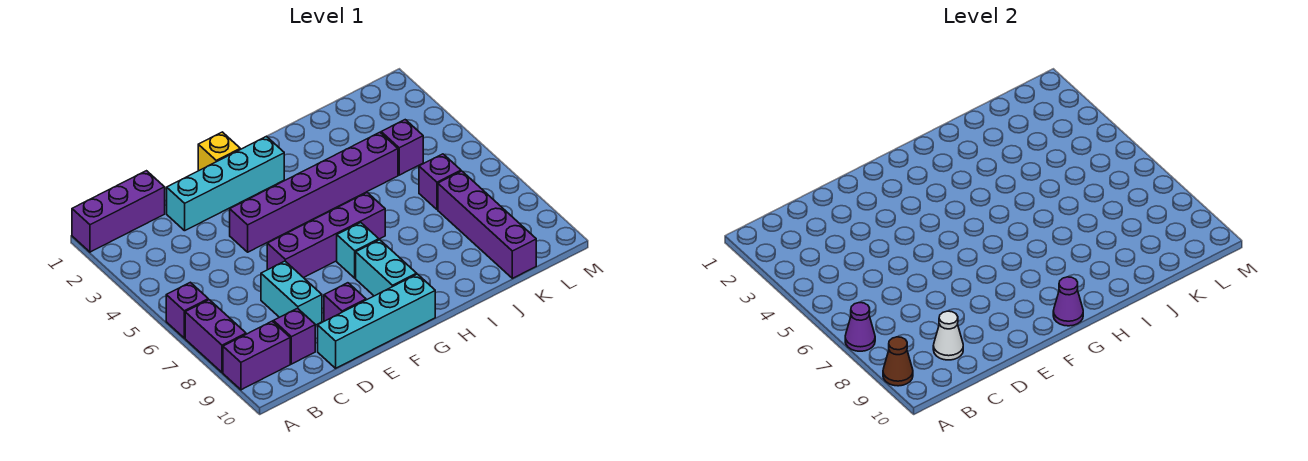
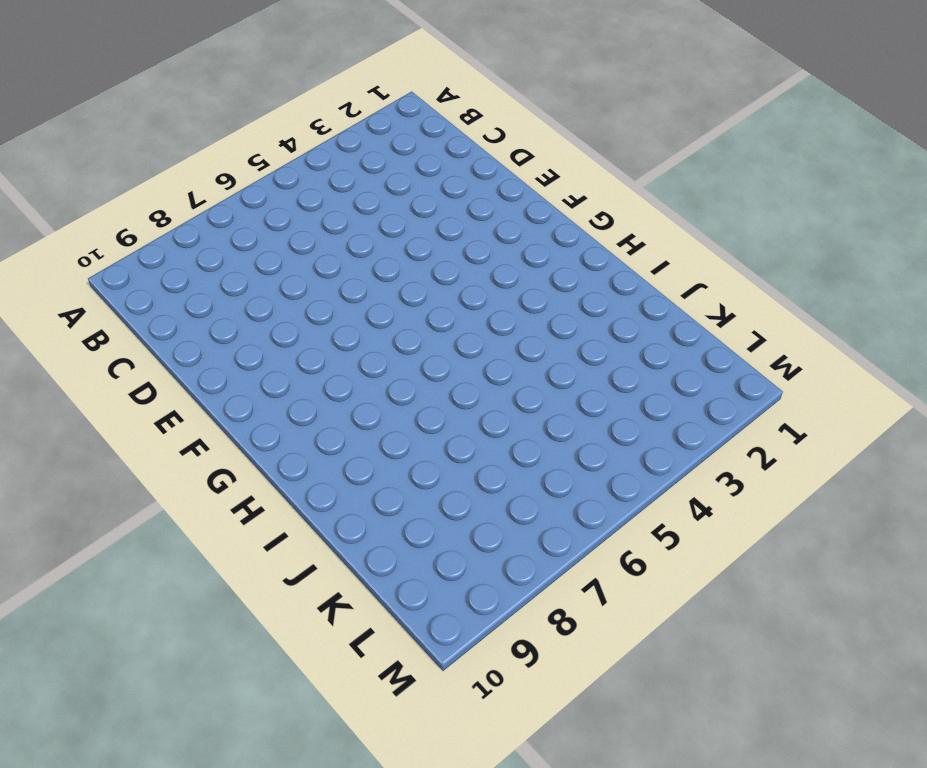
none -> purple 1x3 brick [72,171,165,252]
none -> purple 1x1 brick [166,282,208,338]
none -> purple 1x2 brick [185,300,246,373]

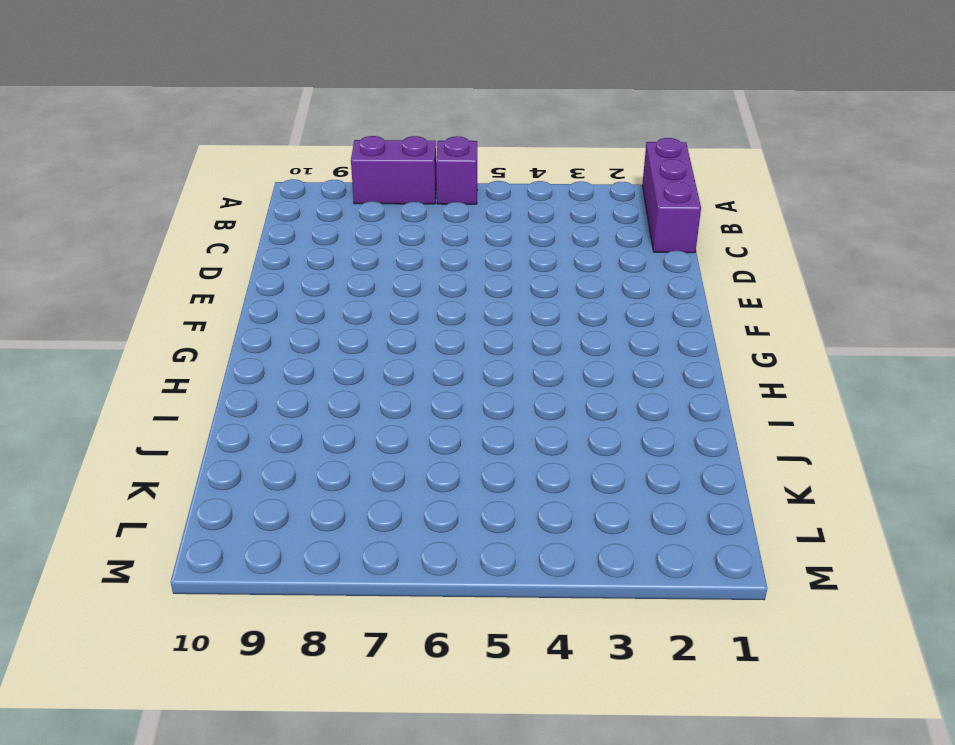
none -> purple 1x2 brick [223,321,290,390]
none -> purple 1x1 brick [273,308,315,364]
none -> cyan 1x4 brick [167,136,284,231]

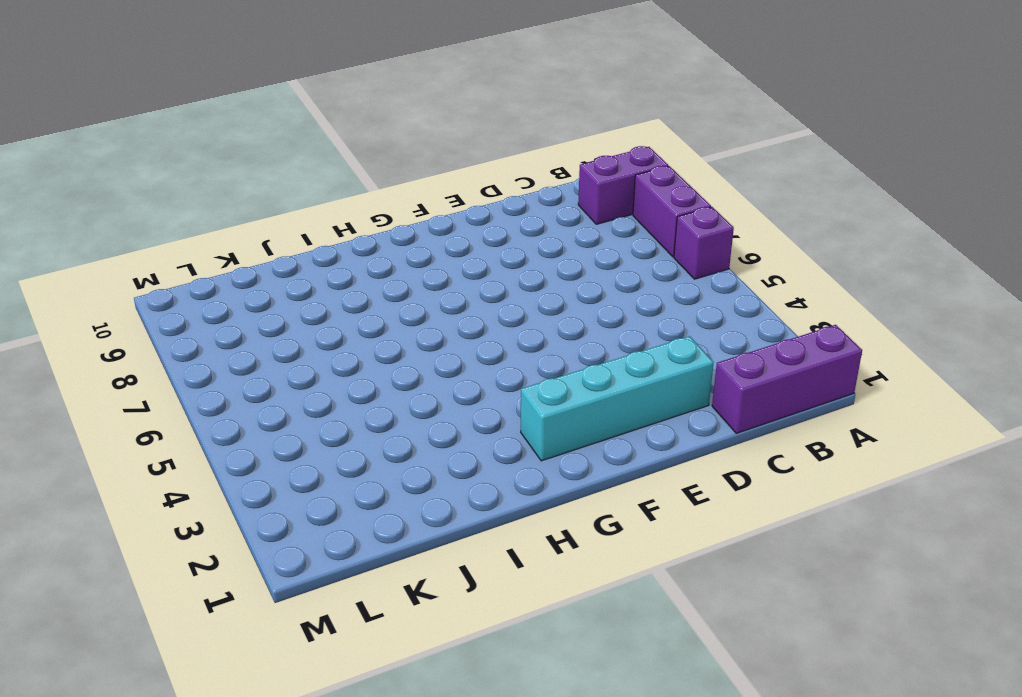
none -> purple 1x1 brick [273,308,315,364]
none -> cyan 1x2 brick [261,261,322,325]
none -> cyan 1x4 brick [318,274,435,368]

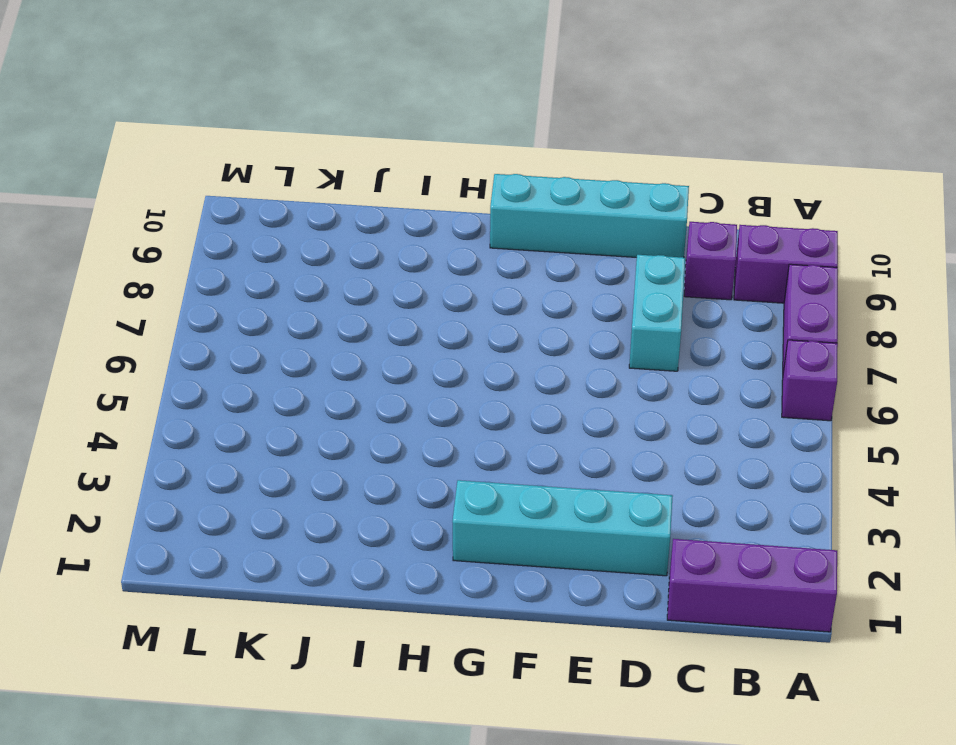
none -> purple 1x6 brick [230,132,398,252]
none -> purple 1x4 brick [267,193,385,278]
none -> purple 1x1 brick [324,283,366,321]

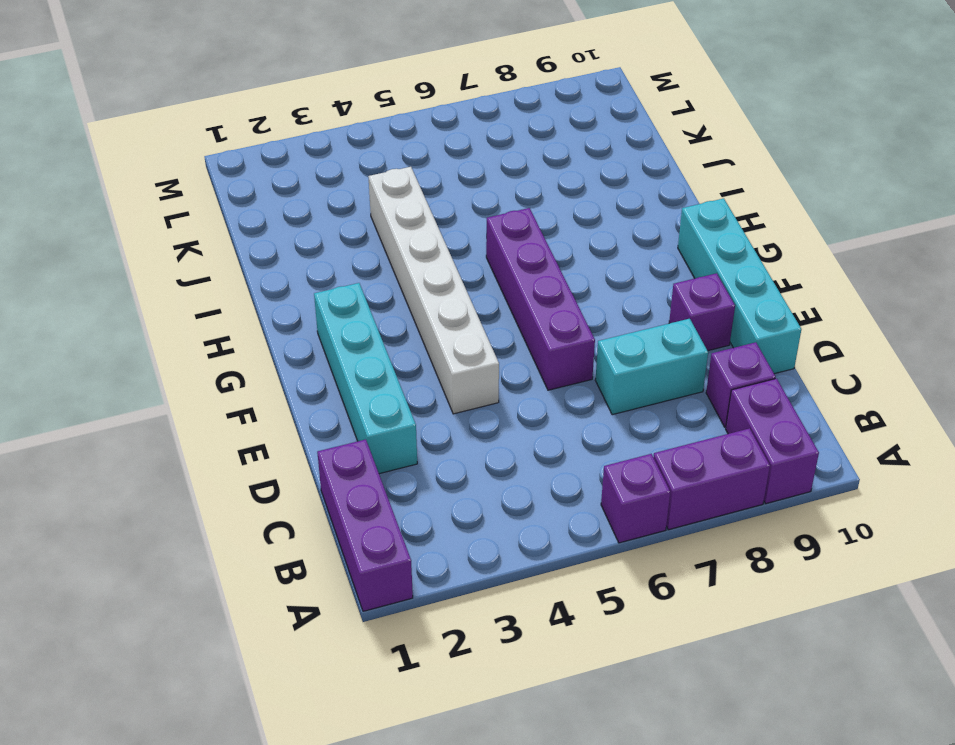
white 1x6 brick [368,167,499,414] -> purple 1x6 brick [230,132,398,252]
none -> yellow 1x1 brick [198,132,240,171]
none -> cyan 1x1 brick [337,223,379,278]
none -> cyan 1x2 brick [356,240,417,296]

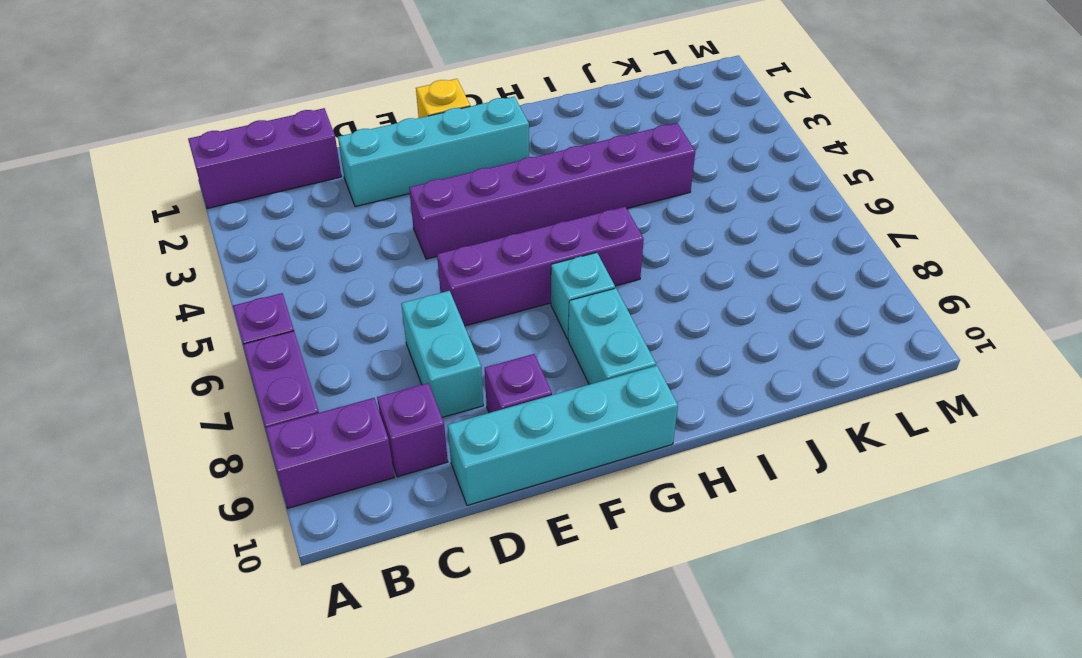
none -> purple 1x1 brick [381,120,423,175]
none -> purple 1x1 brick [419,154,461,209]
none -> purple 1x4 brick [438,171,536,278]

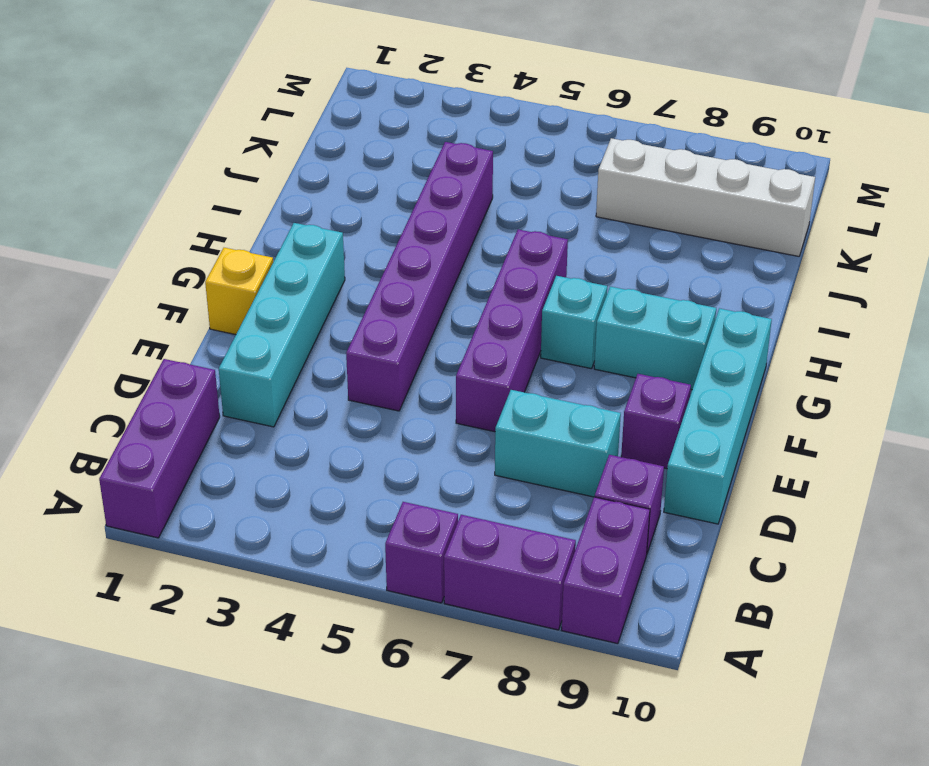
white 1x4 brick [596,138,815,256] -> purple 1x4 brick [438,171,536,278]
none -> purple 1x1 brick [381,120,423,175]
none -> purple 1x1 brick [419,154,461,209]
none -> purple 1x1 cone [845,303,875,351]

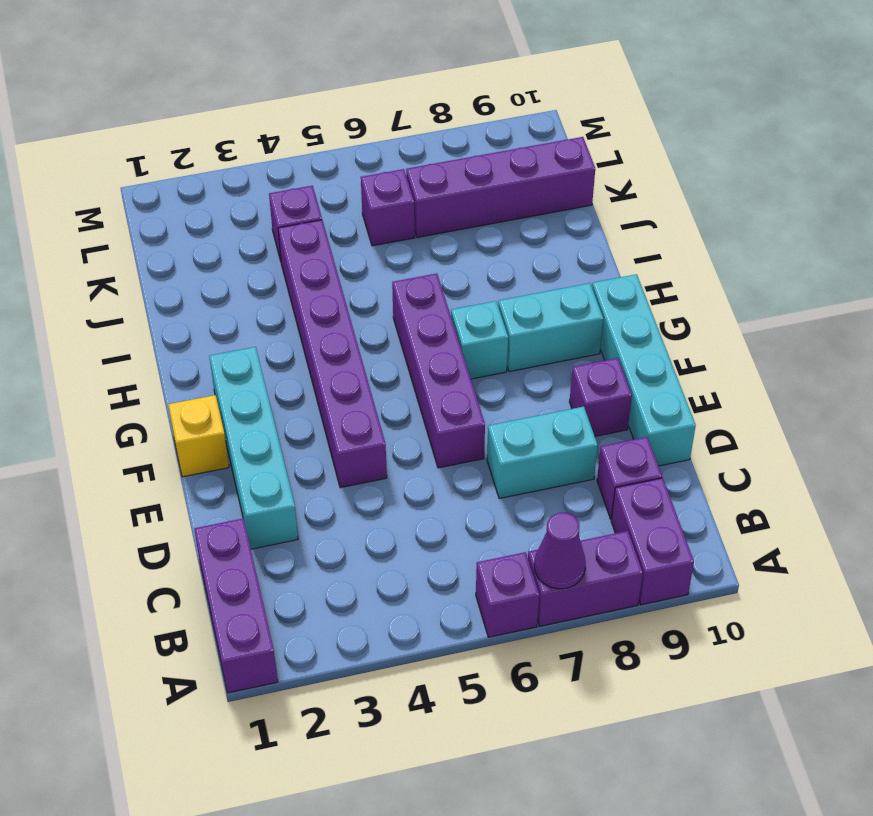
none -> brown 1x1 cone [883,337,913,386]
none -> white 1x1 cone [933,311,963,360]
none -> purple 1x1 cone [1053,277,1083,326]

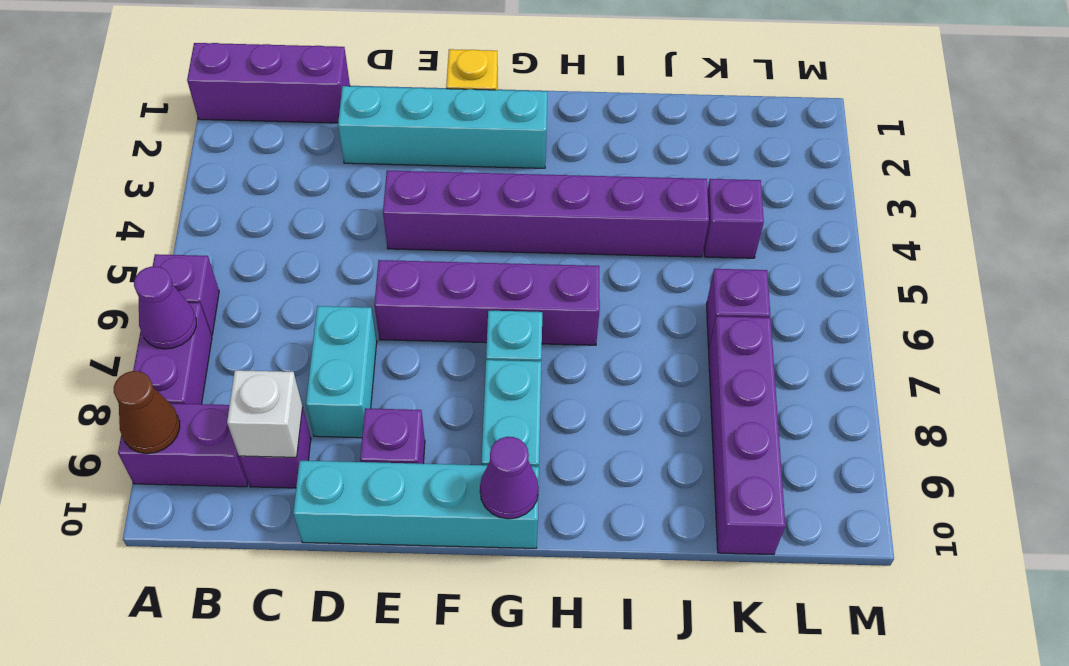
white 1x1 brick [227,370,303,457] -> white 1x1 cone [933,311,963,360]

